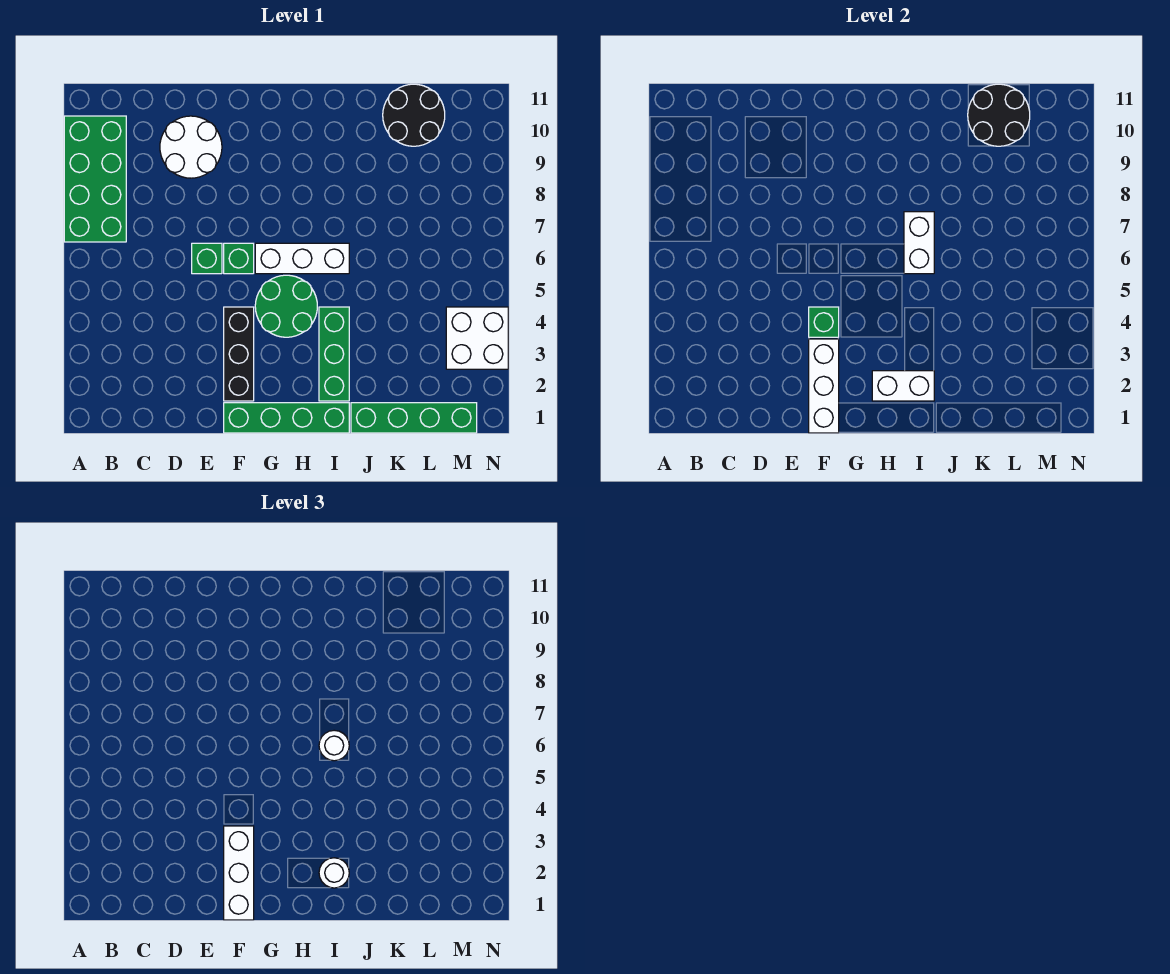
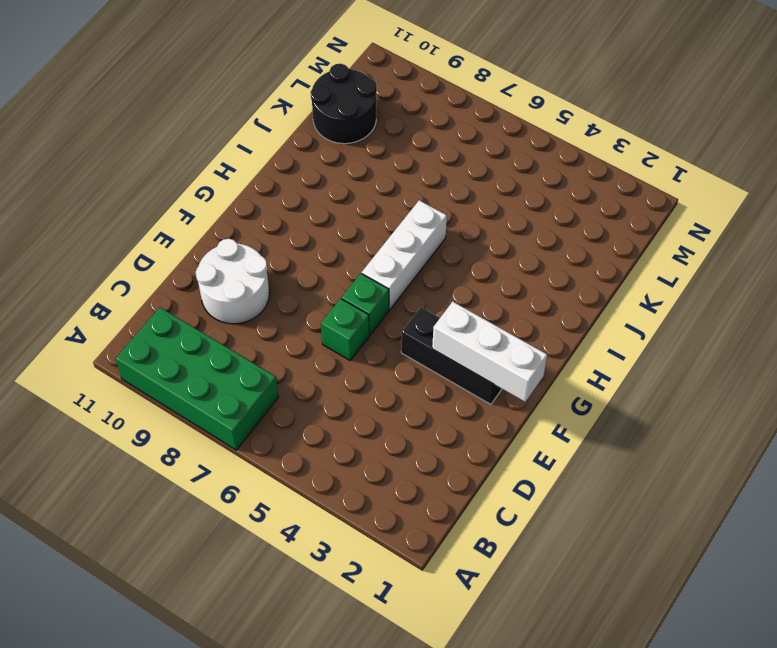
none -> green 1x4 brick [224,403,349,433]
none -> green 2x2 round brick [255,275,317,337]
none -> green 1x3 brick [319,307,349,401]

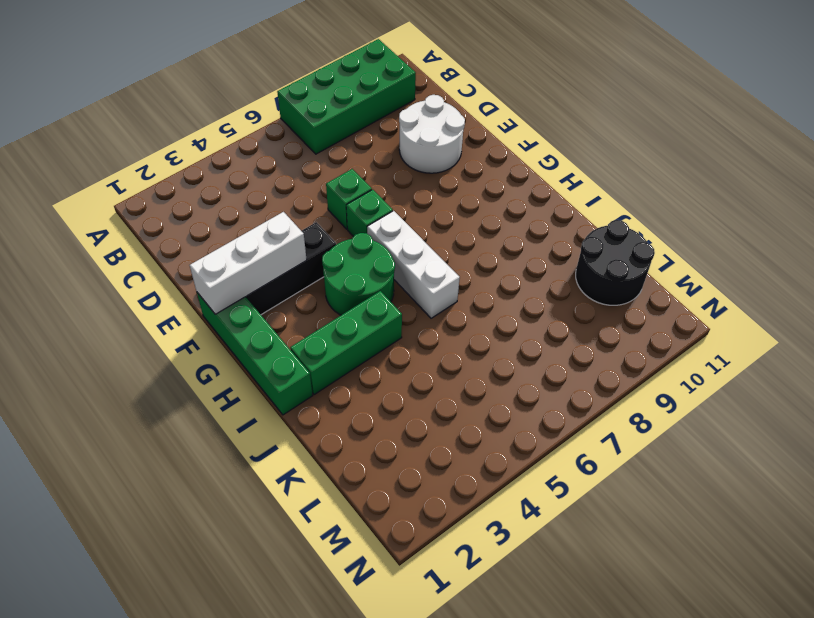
none -> green 1x4 brick [351,403,477,433]
none -> white 2x2 brick [446,307,508,369]
none -> green 1x1 brick [809,307,839,337]

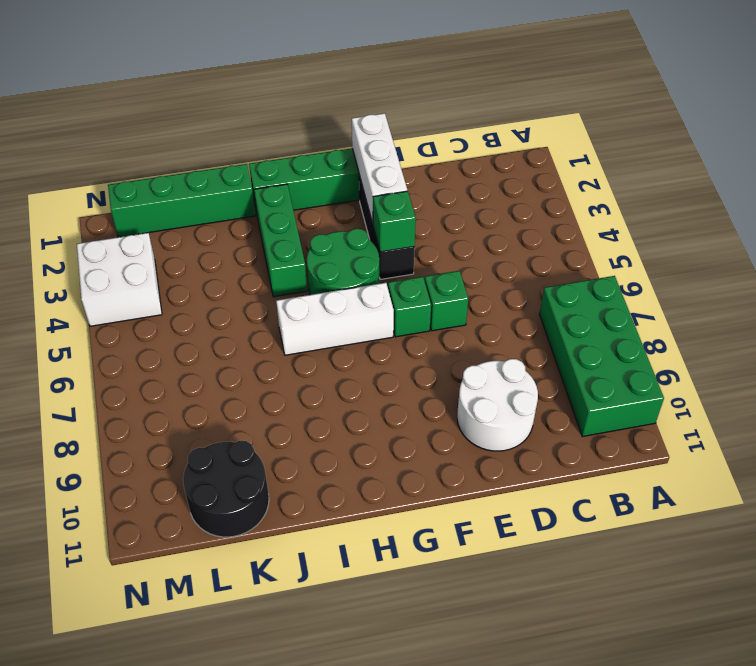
none -> white 1x2 brick [872,371,934,401]
none -> white 1x2 brick [904,212,934,274]
none -> black 2x2 round brick [968,84,1030,146]

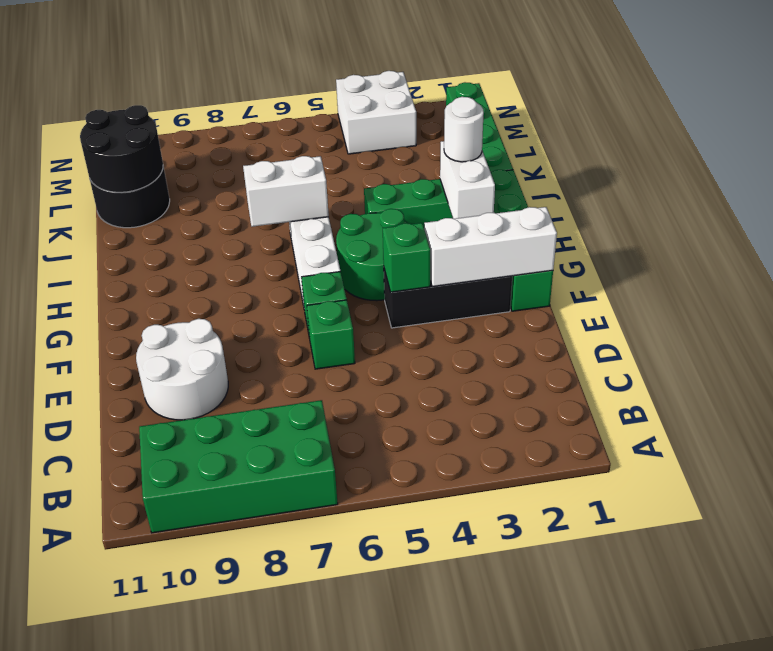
none -> white 1x3 brick [224,826,254,920]
none -> white 1x1 round brick [319,730,349,761]

